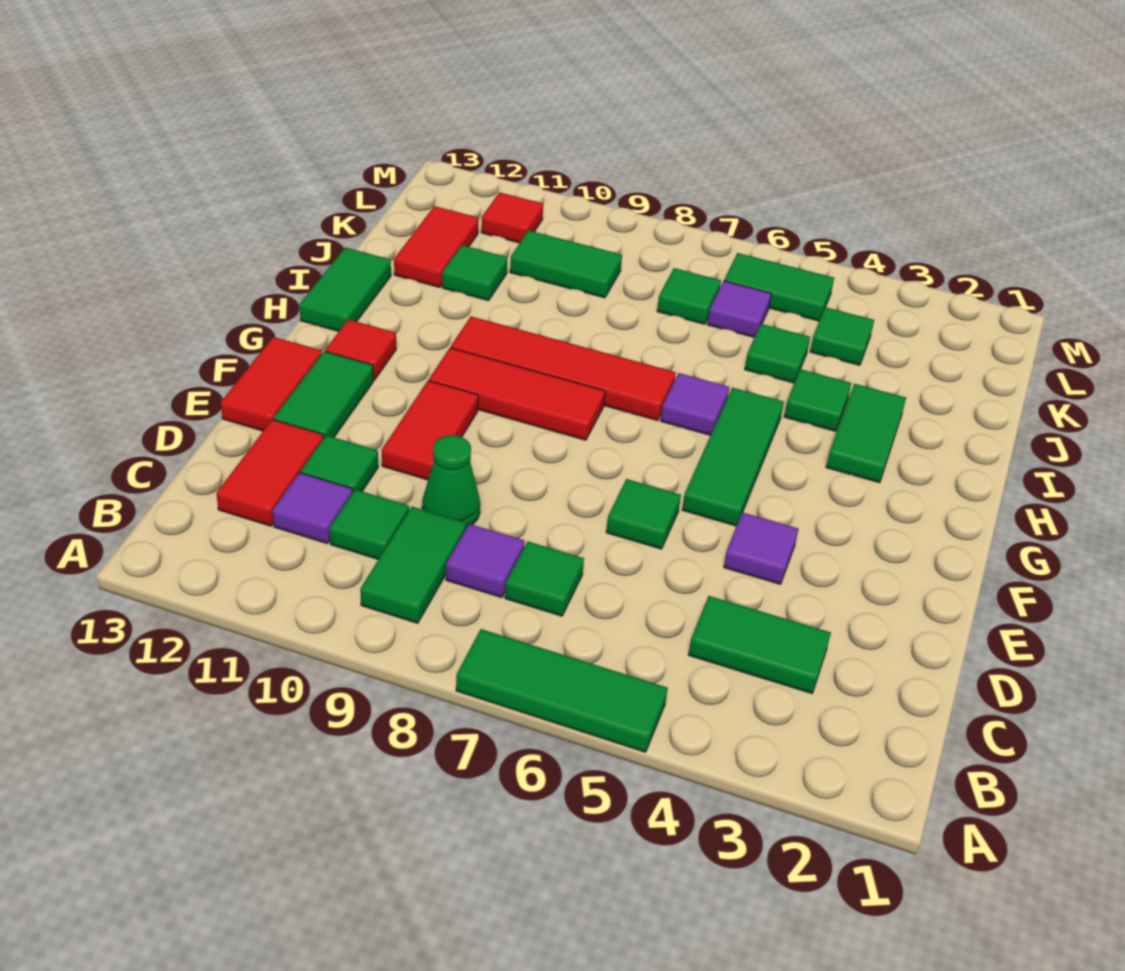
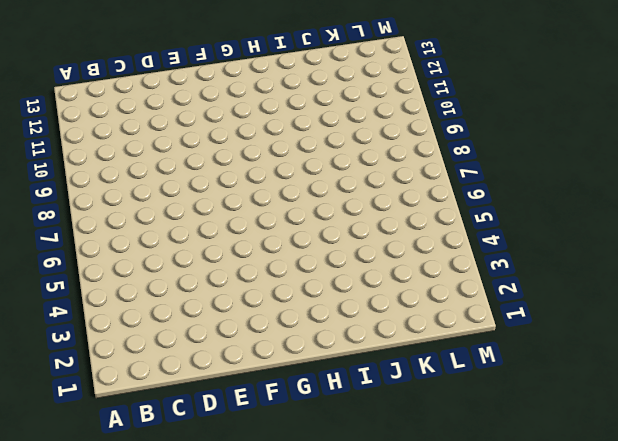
none -> green 1x3 tile [456,629,668,752]
none -> green 1x2 tile [360,507,466,623]
none -> green 1x2 tile [688,596,831,693]
none -> green 1x1 tile [505,542,584,616]

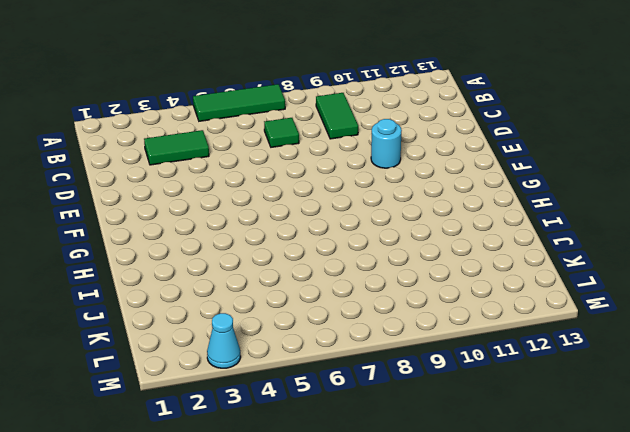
cyan 1x1 round brick [371,119,402,168] -> red 1x2 tile [382,381,478,480]
cyan 1x1 cone [207,313,241,368] -> none
none -> purple 1x1 tile [446,524,525,598]
none -> green 1x1 tile [329,490,409,559]
none -> purple 1x1 tile [272,473,352,544]
none -> red 1x2 tile [216,419,324,526]

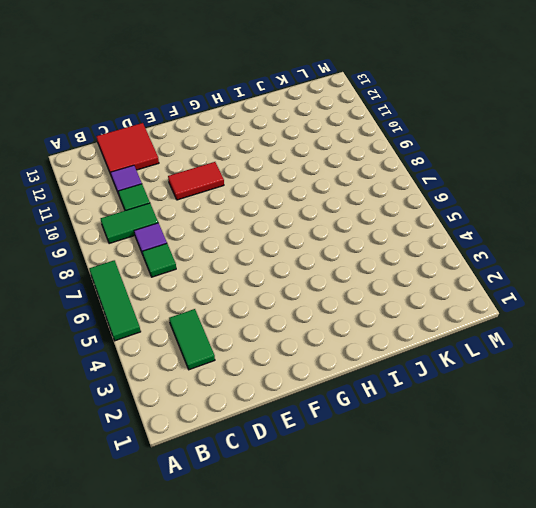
red 2x2 tile [96,123,159,175] -> red 1x2 tile [216,419,324,526]
none -> green 1x1 cone [422,435,480,528]
none -> green 1x1 tile [301,435,378,493]
none -> purple 1x1 tile [724,512,798,584]
none -> green 1x1 tile [606,479,681,549]

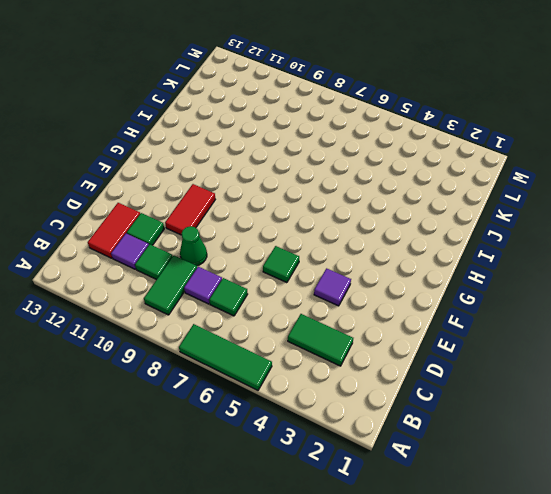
none -> green 1x2 tile [274,351,373,438]
none -> red 1x2 tile [221,337,322,431]
none -> green 1x3 tile [682,388,784,526]
none -> red 1x3 tile [429,348,605,440]

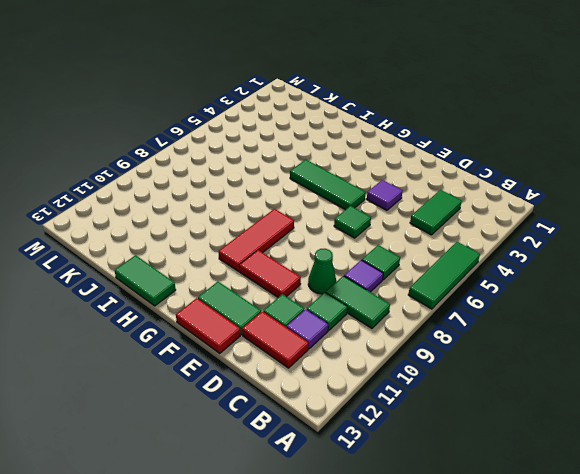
none -> red 1x1 tile [325,319,396,380]
none -> green 1x2 tile [826,384,906,483]
none -> purple 1x1 tile [661,373,729,435]
none -> red 1x4 tile [451,316,676,421]

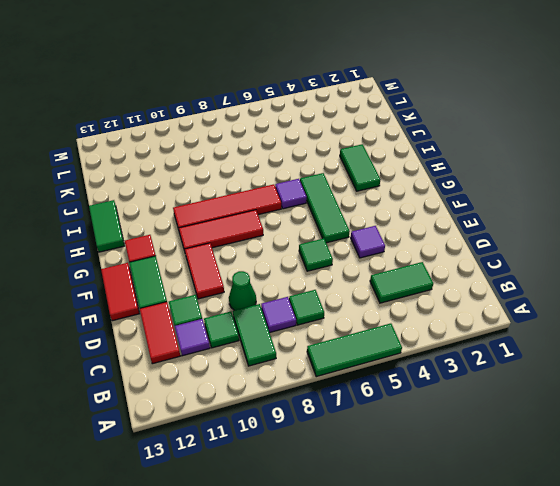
none -> green 1x1 tile [784,369,851,431]
none -> green 1x1 tile [745,324,810,383]
none -> green 1x1 tile [442,245,507,301]
none -> red 1x2 tile [394,206,479,287]

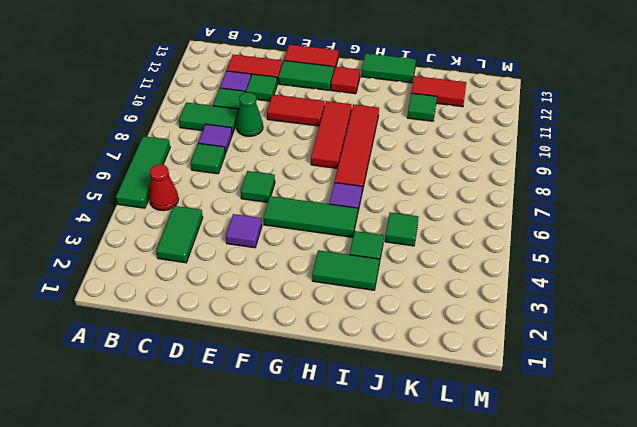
red 1x1 cone [149,164,179,211] -> none
none -> green 1x1 tile [810,307,874,365]
none -> purple 1x1 tile [707,281,771,337]
none -> green 1x1 tile [657,268,721,324]
none -> green 1x2 tile [510,230,622,298]

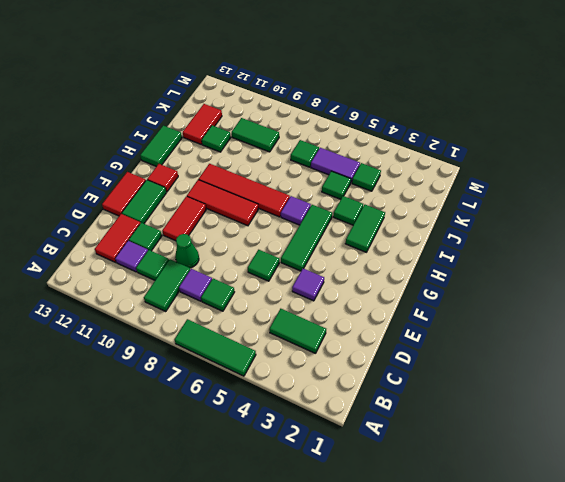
purple 1x2 tile [311,148,360,182] -> purple 1x1 tile [707,281,771,337]
none -> green 1x2 tile [724,253,834,321]
none -> red 1x1 tile [481,192,543,243]

